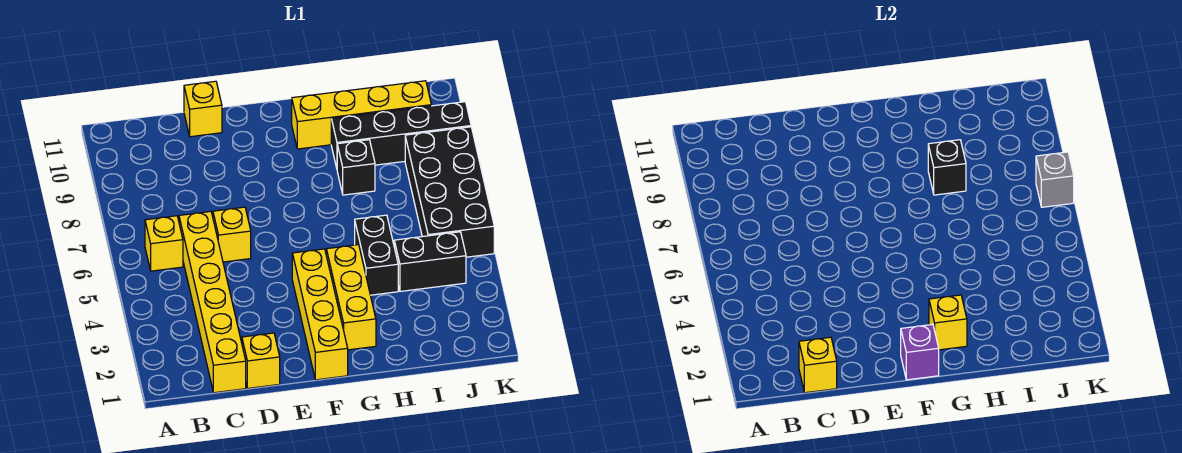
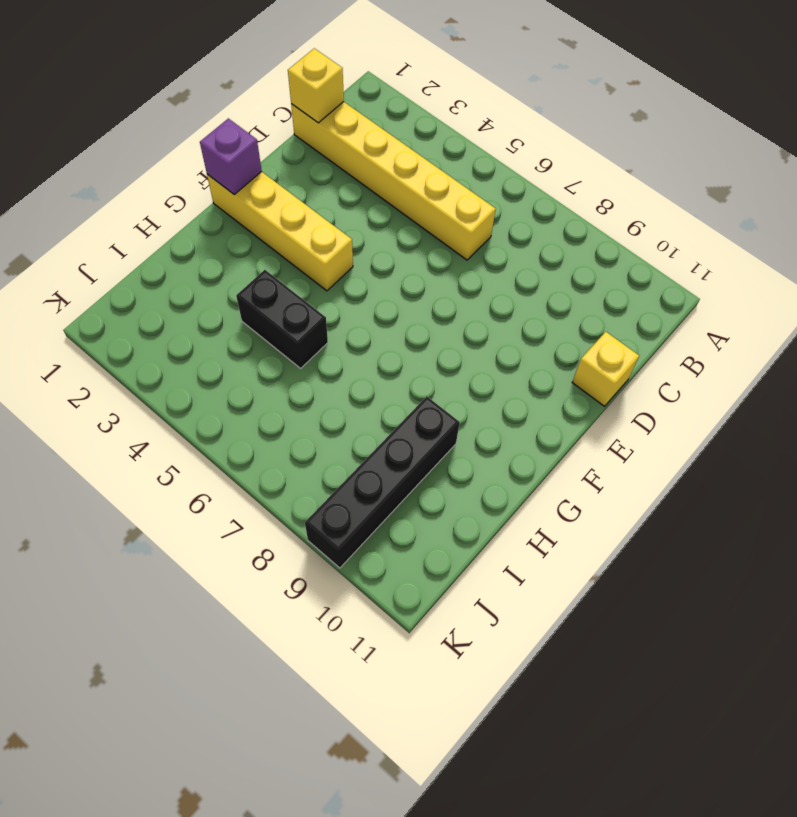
none -> yellow 1x1 brick [145,216,183,271]
none -> yellow 1x1 brick [242,333,280,388]
none -> yellow 1x1 brick [213,207,251,262]

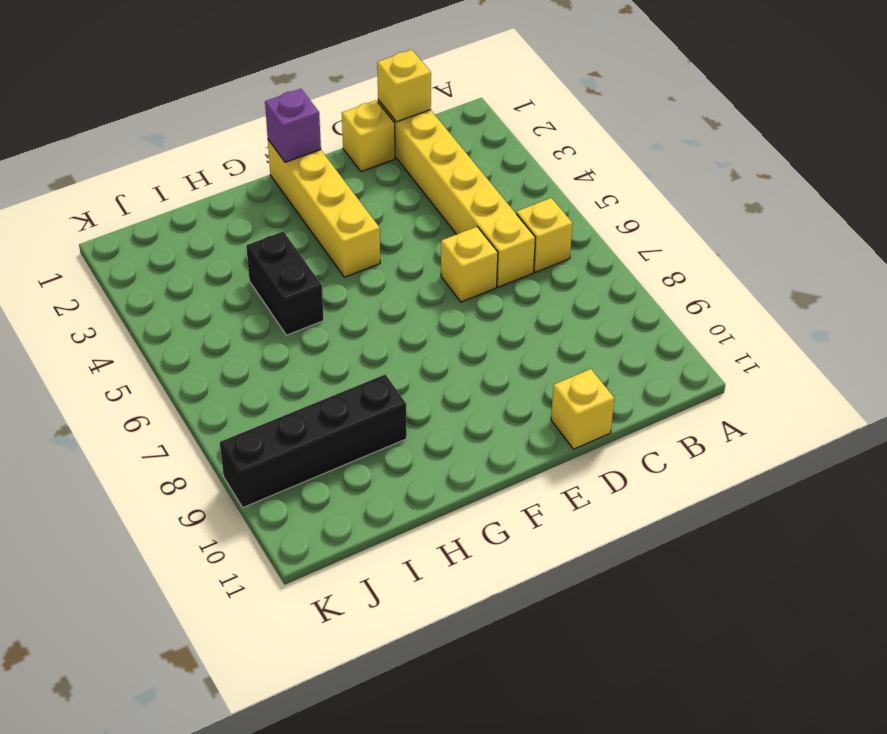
none -> yellow 1x3 brick [326,245,376,350]
none -> yellow 1x4 brick [292,81,431,149]
none -> black 1x1 brick [337,140,375,195]

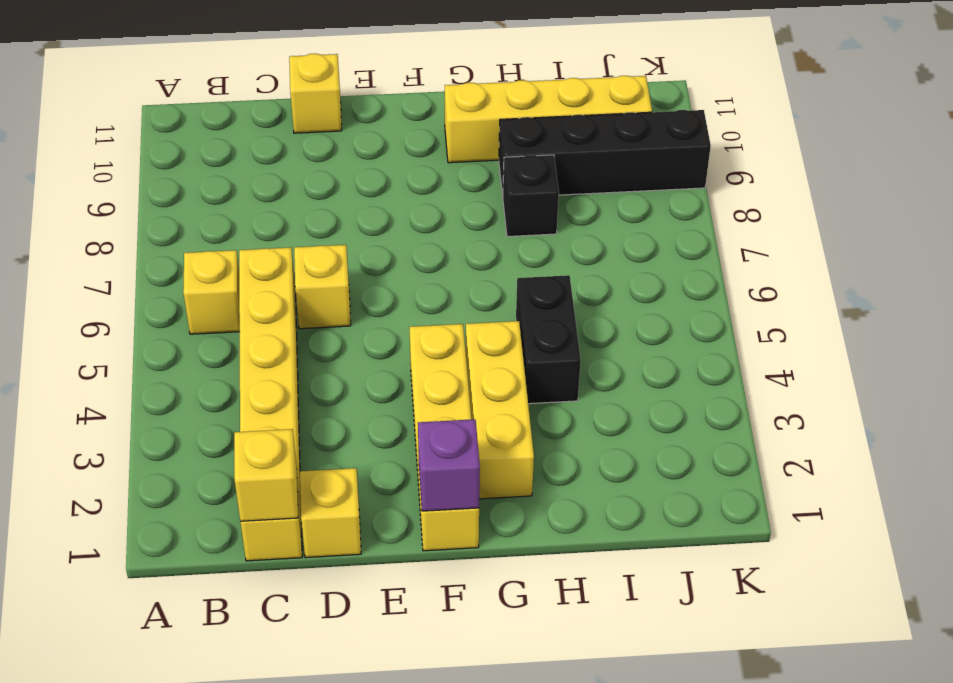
none -> black 1x2 brick [394,232,466,291]
none -> black 2x4 brick [405,127,494,257]
none -> yellow 1x1 brick [929,295,967,350]

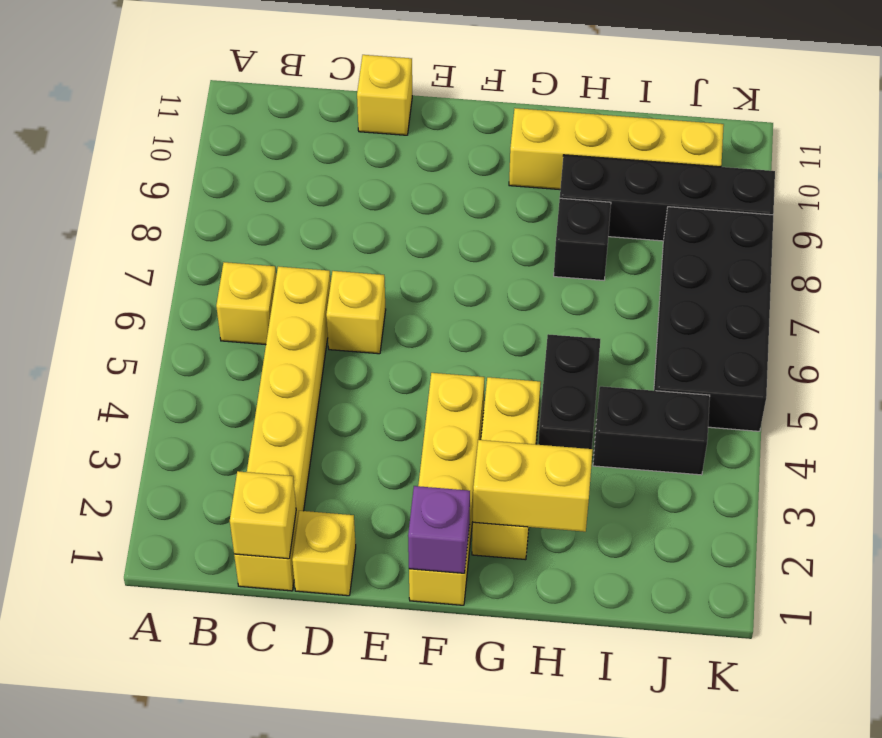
yellow 1x2 brick [473,440,593,532] -> yellow 1x1 brick [929,295,967,350]
none -> black 1x1 brick [928,140,966,195]
none -> grey 1x1 brick [1036,152,1074,207]

